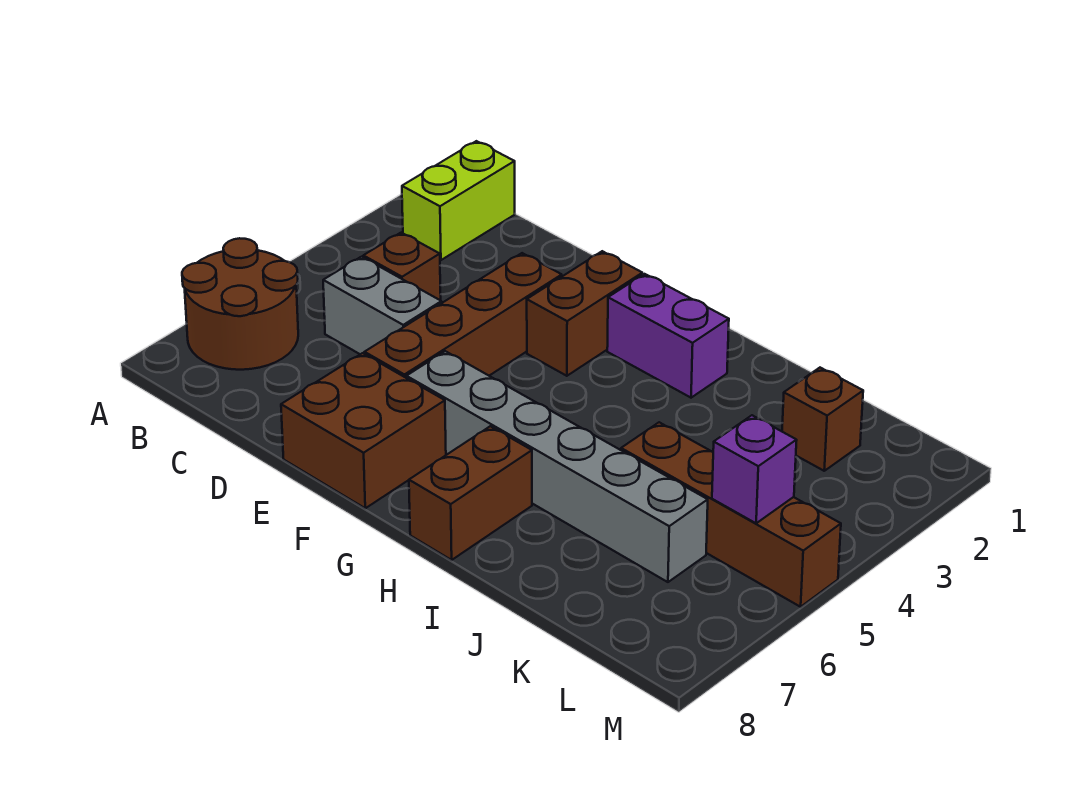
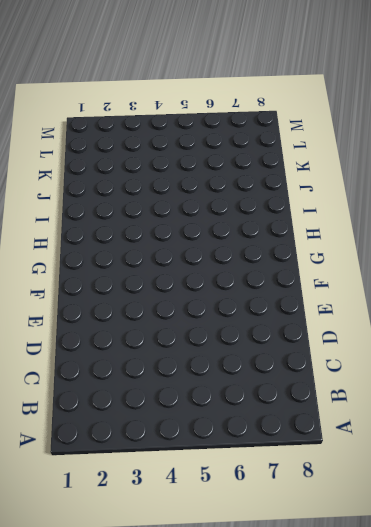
none -> brown 2x2 round brick [182,238,298,370]
none -> lime 1x2 brick [402,141,515,260]
none -> brown 1x1 brick [363,233,441,300]

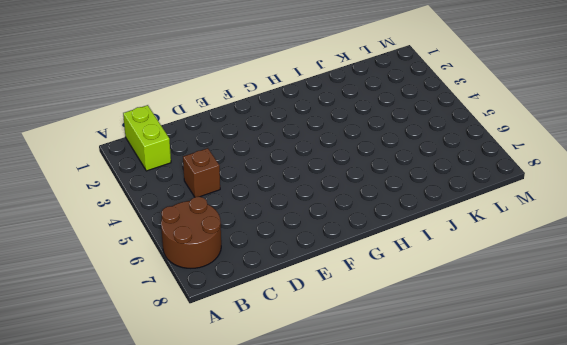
none -> grey 1x2 brick [323,257,442,354]
none -> brown 1x4 brick [365,253,562,378]
none -> brown 2x2 brick [281,353,446,508]

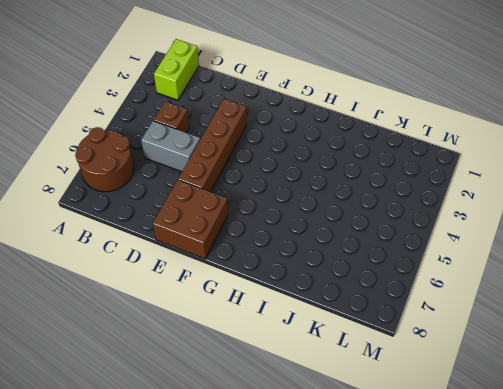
none -> brown 1x2 brick [527,251,642,376]
none -> grey 1x6 brick [406,351,708,582]
none -> purple 1x2 brick [607,274,729,398]

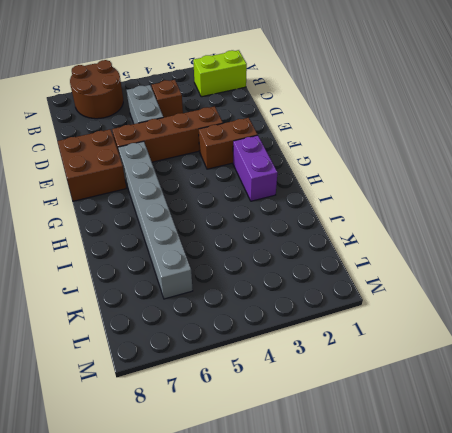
none -> brown 1x2 brick [409,426,532,560]
none -> brown 1x4 brick [621,422,841,607]
none -> brown 1x1 brick [782,368,863,471]

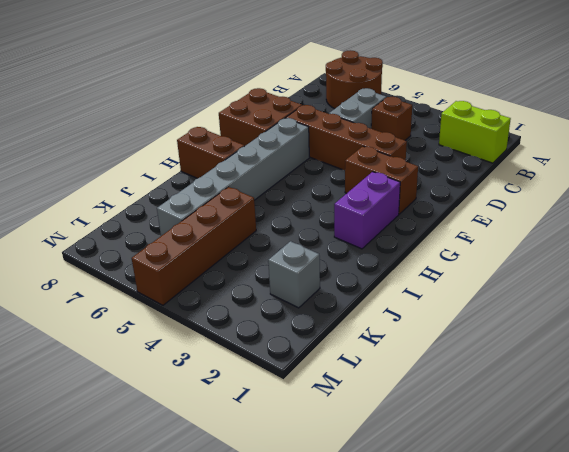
grey 1x1 brick [268,241,320,308] -> brown 1x1 brick [782,368,863,471]
none -> purple 1x1 brick [712,415,797,523]

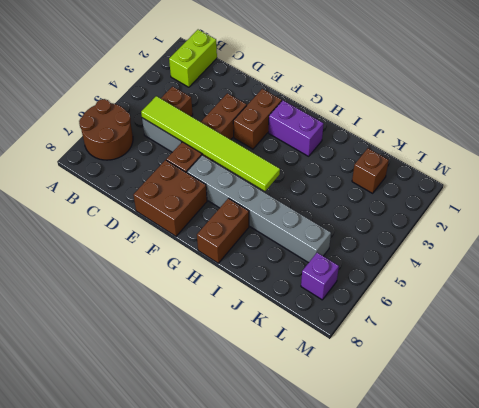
lime 1x6 tile [141,96,280,191] -> none
purple 1x1 brick [301,253,339,300] -> purple 1x1 brick moved to [712,415,797,523]
none -> brown 1x4 brick [621,422,841,607]

